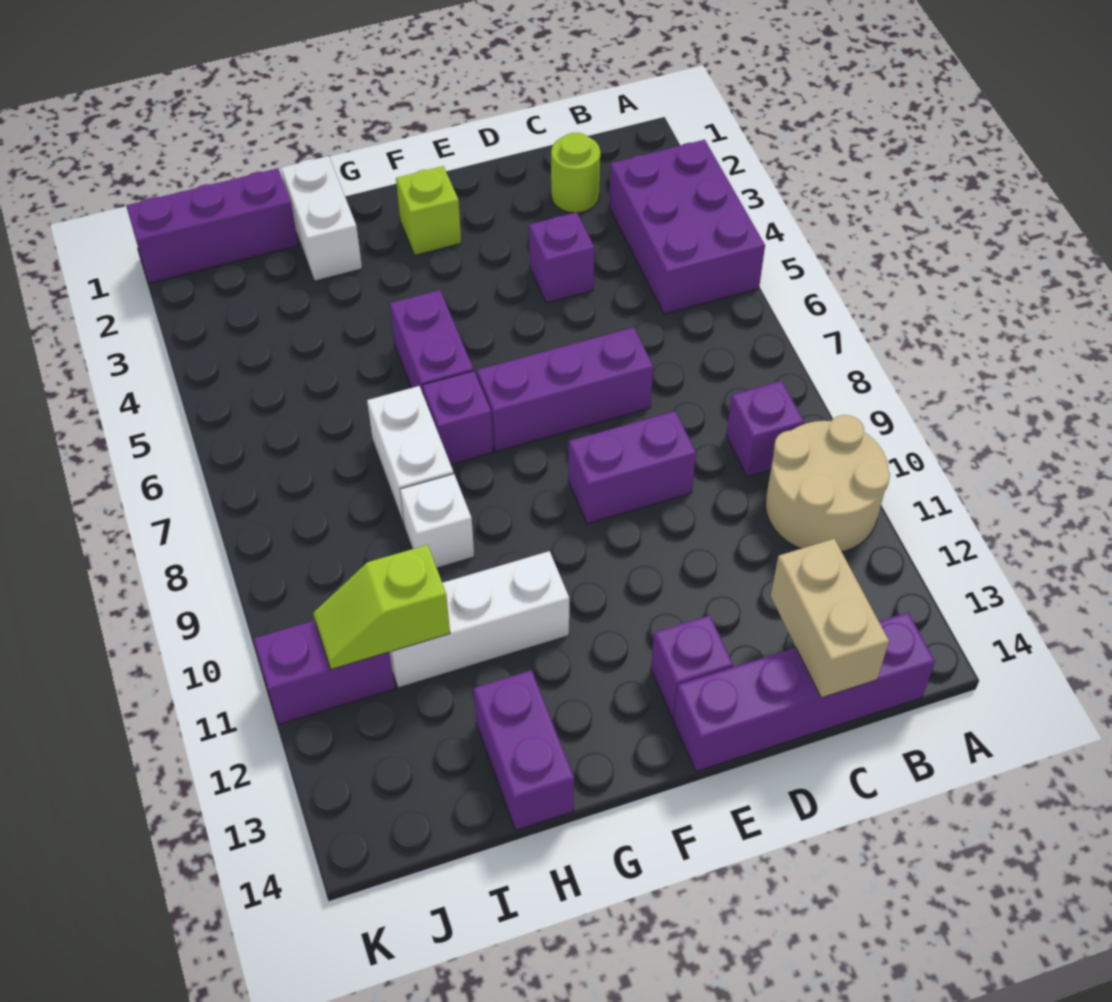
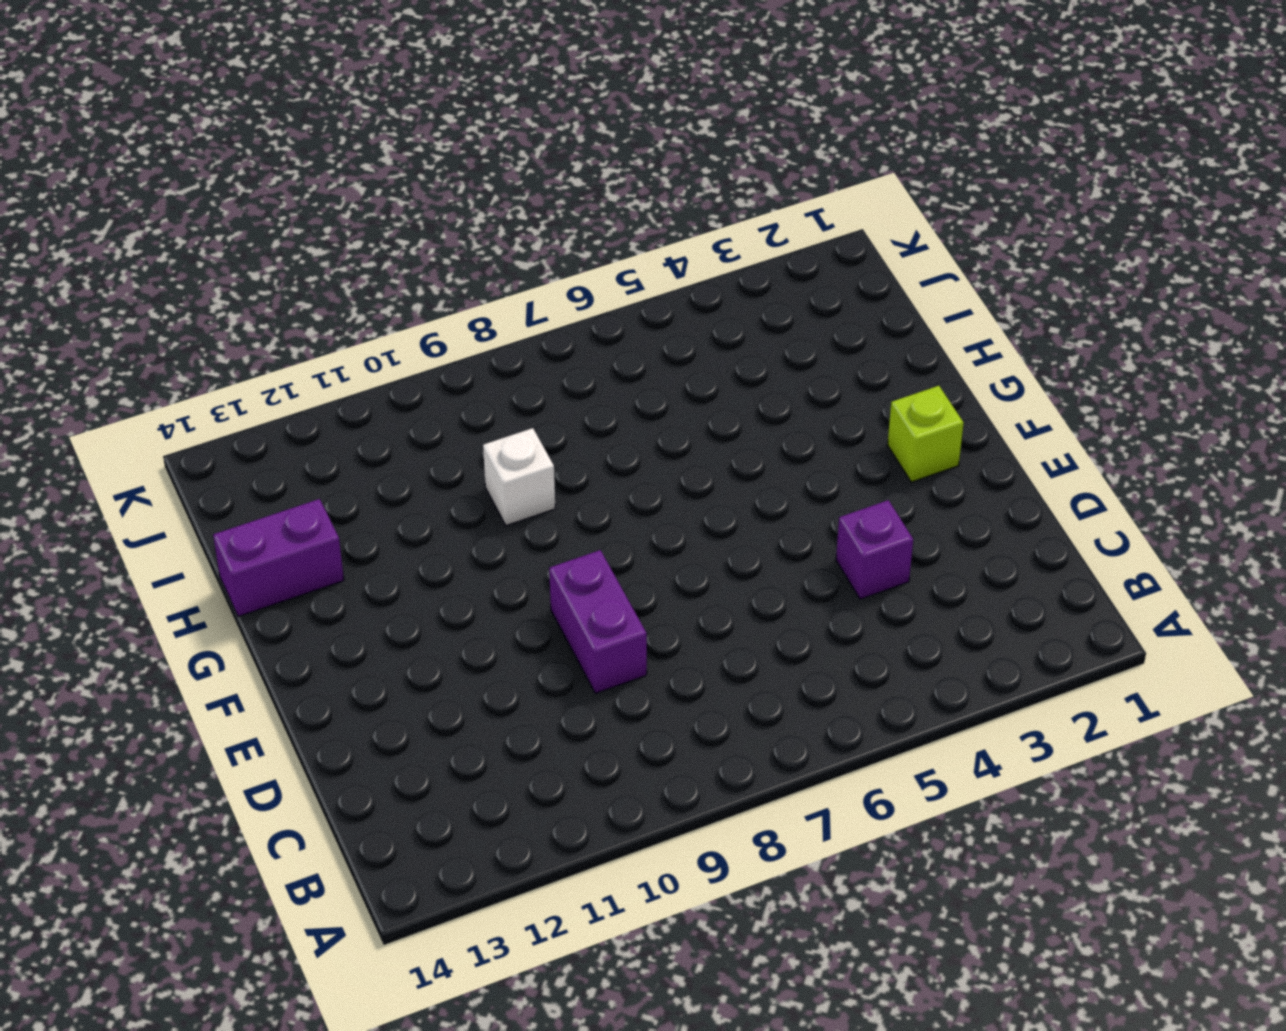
none -> purple 2x3 brick [609,140,765,314]
none -> tan 2x2 round brick [766,415,890,552]
none -> purple 1x1 brick [726,381,804,477]

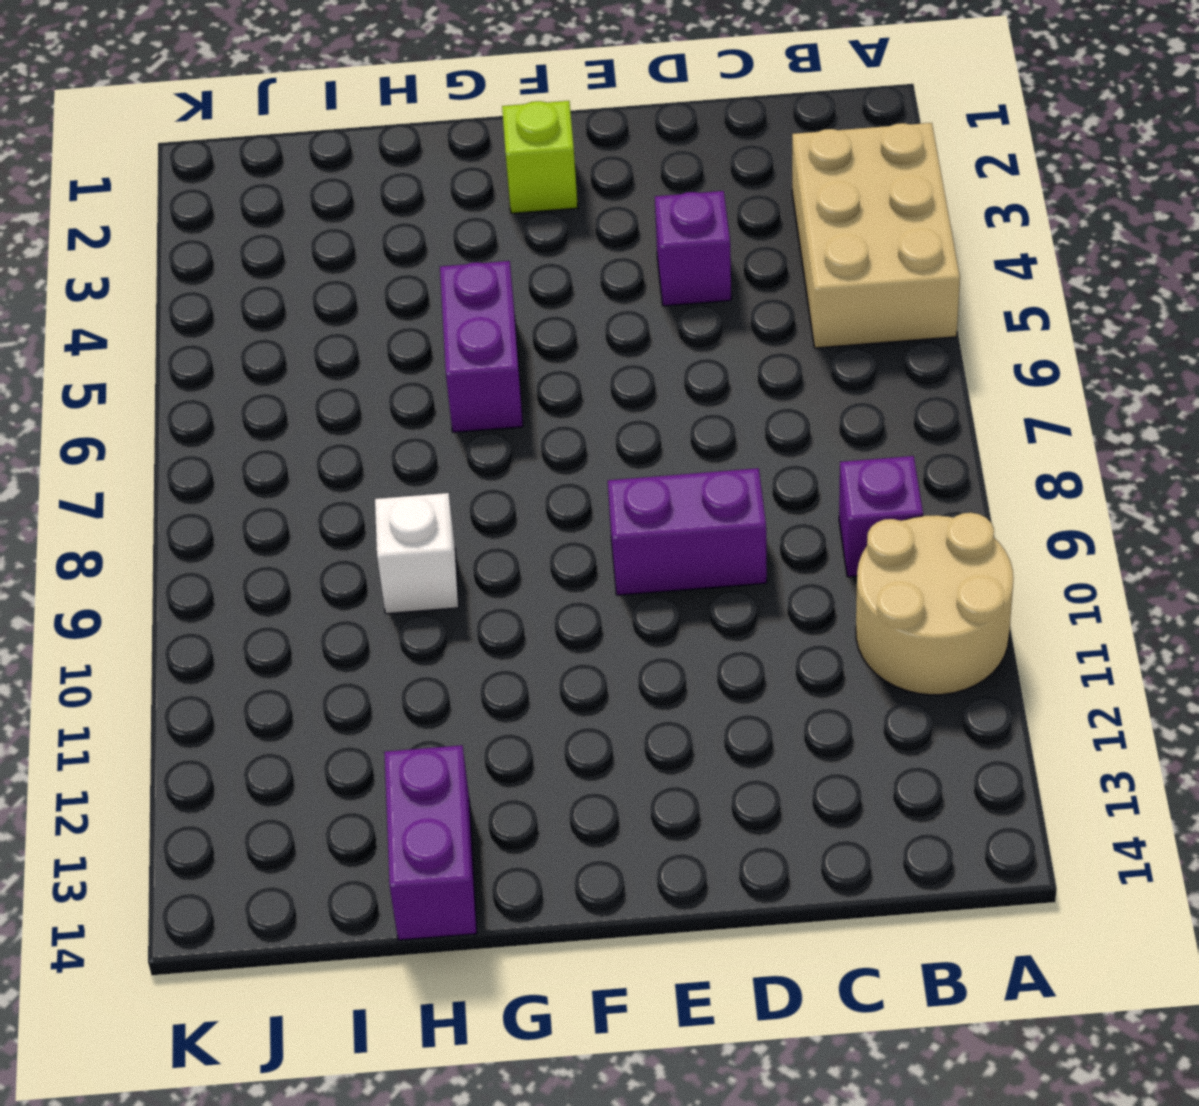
tan 2x3 brick [792,123,960,348] -> purple 2x3 brick [609,140,765,314]
none -> purple 1x4 brick [673,612,935,771]
none -> lime 1x1 round brick [551,133,600,213]
none -> purple 1x3 brick [477,327,653,451]

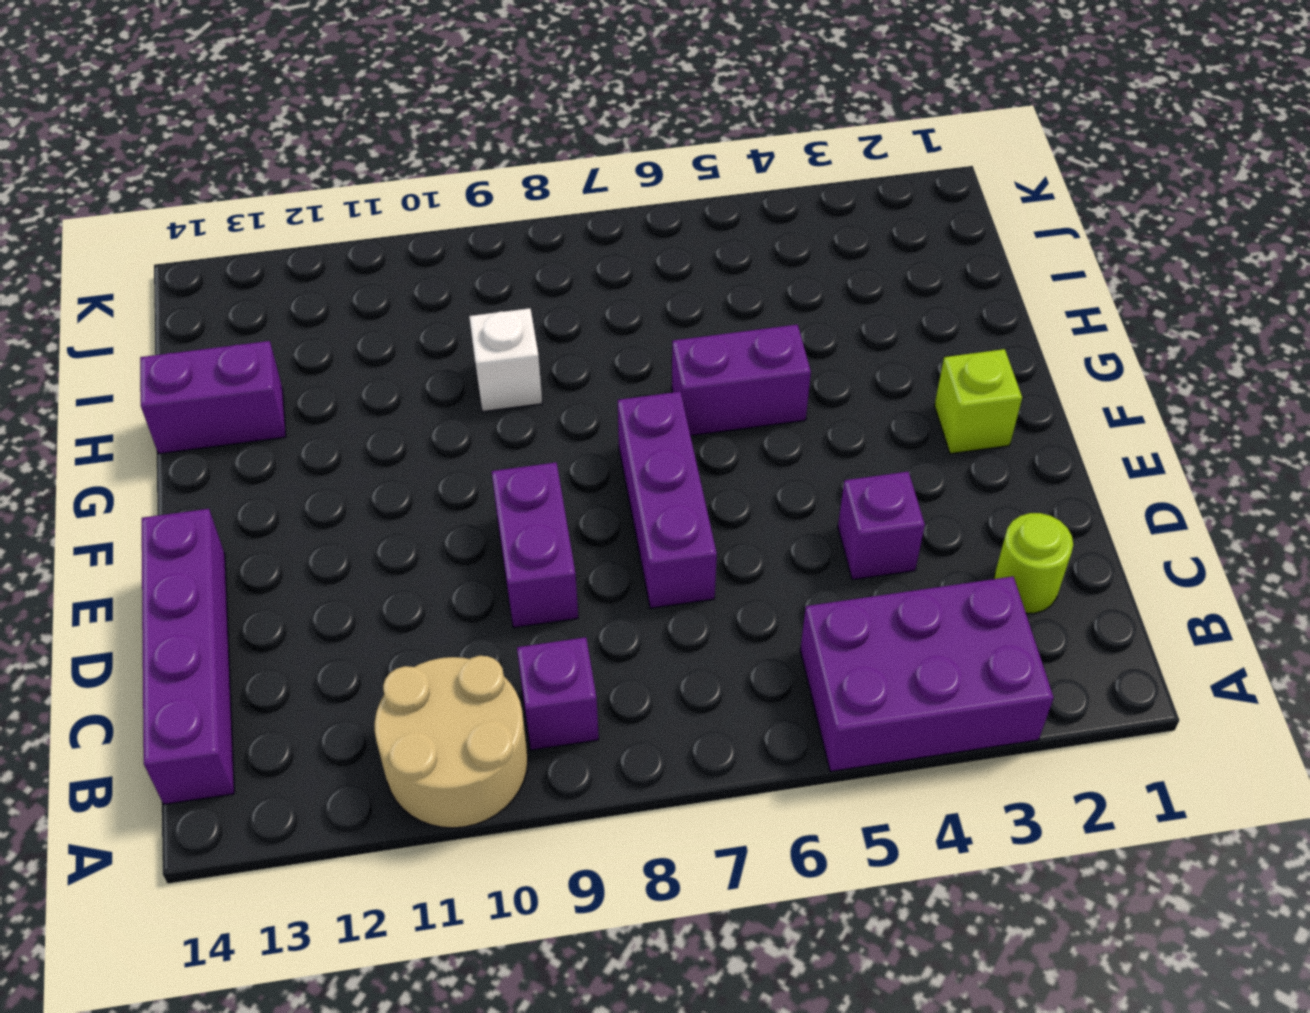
none -> purple 1x1 brick [651,615,733,718]
none -> purple 1x1 brick [422,371,493,464]
none -> white 1x3 brick [389,551,569,688]

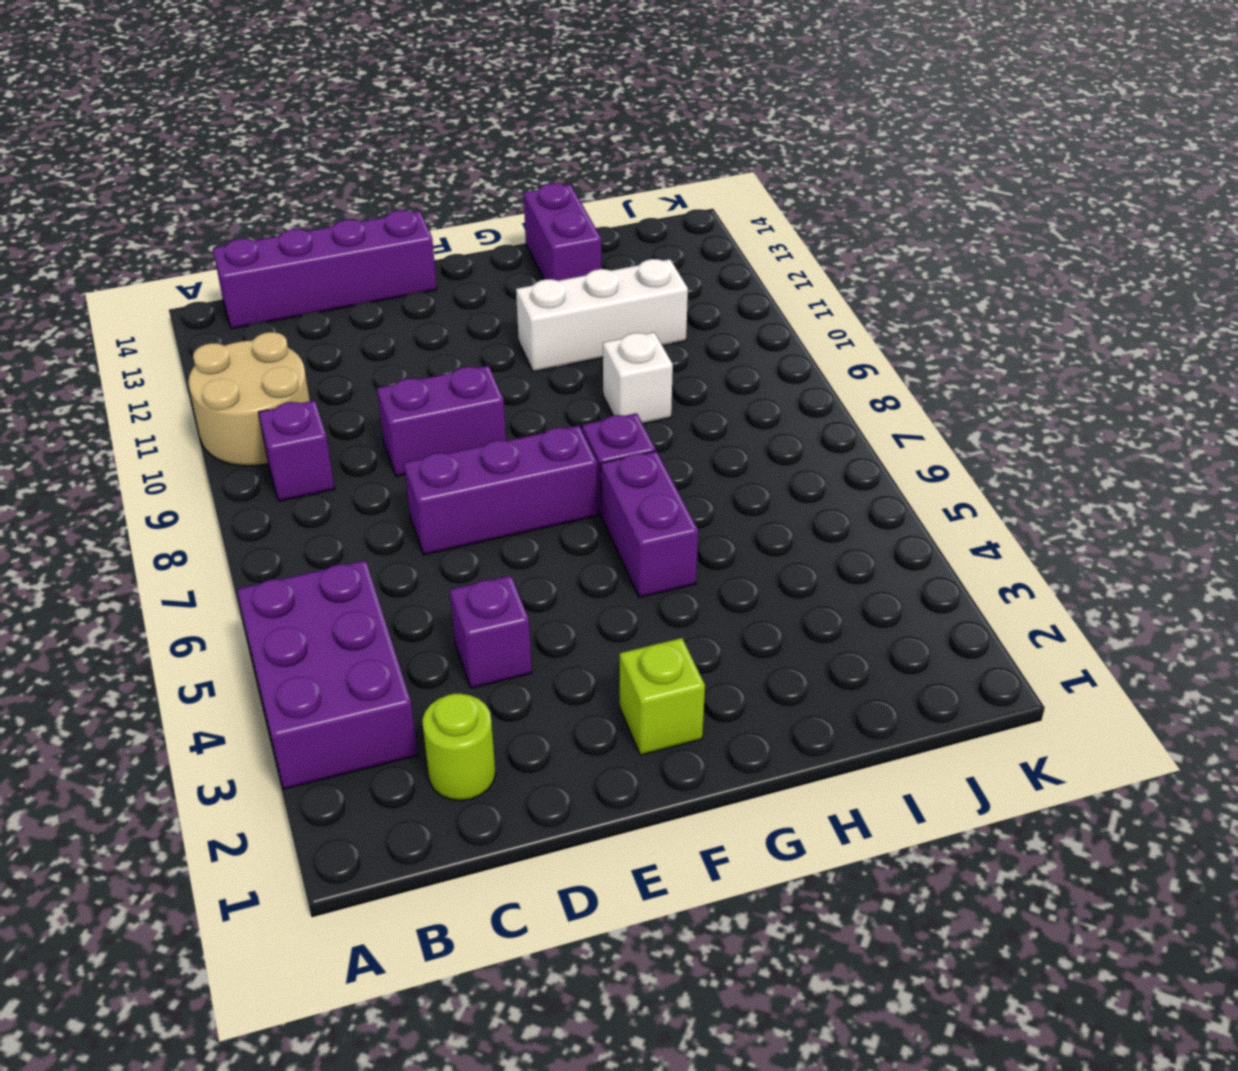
none -> purple 1x1 brick [651,615,733,718]
none -> white 1x2 brick [281,156,362,281]
none -> white 1x2 brick [367,386,454,526]

